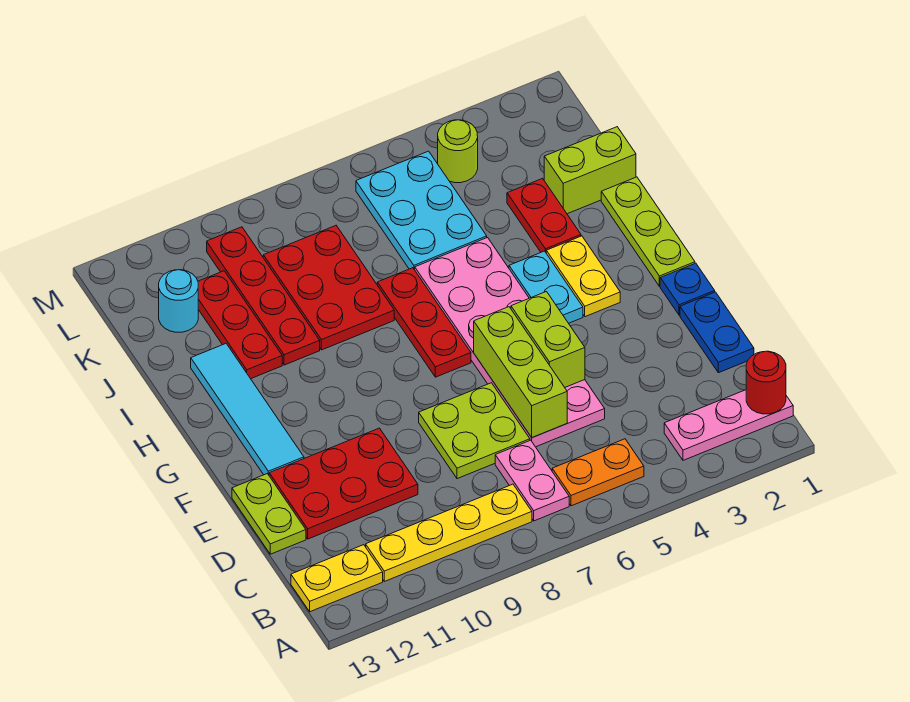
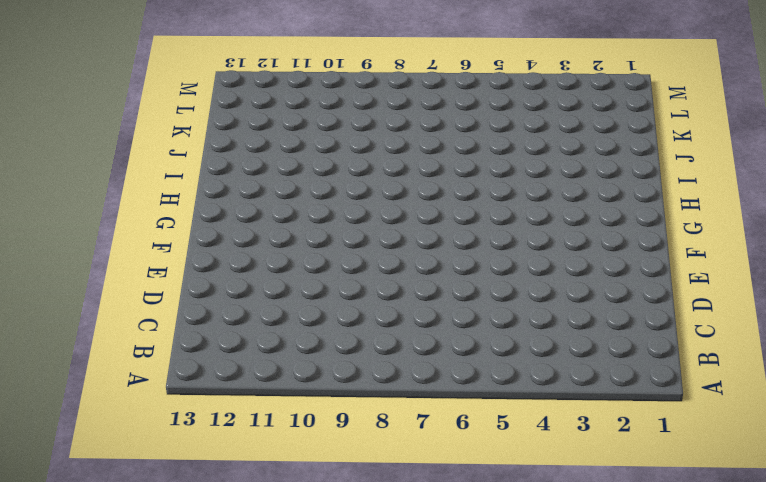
none -> pink 1x3 plate [664,390,793,460]
none -> orange 1x2 plate [552,439,644,506]
none -> pink 1x2 plate [495,440,569,521]

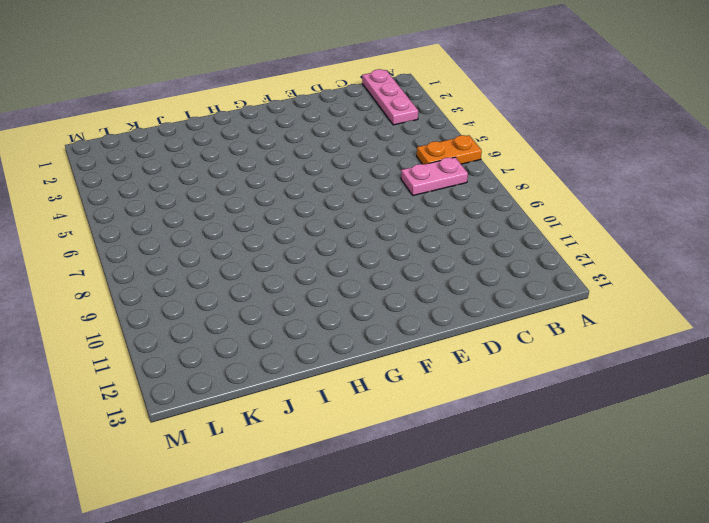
orange 1x2 plate [417,135,482,164] -> orange 1x2 plate turned to [552,439,644,506]
none -> yellow 1x4 plate [366,484,532,581]
none -> yellow 1x2 plate [291,545,383,612]
none -> blue 1x2 plate [680,292,754,373]

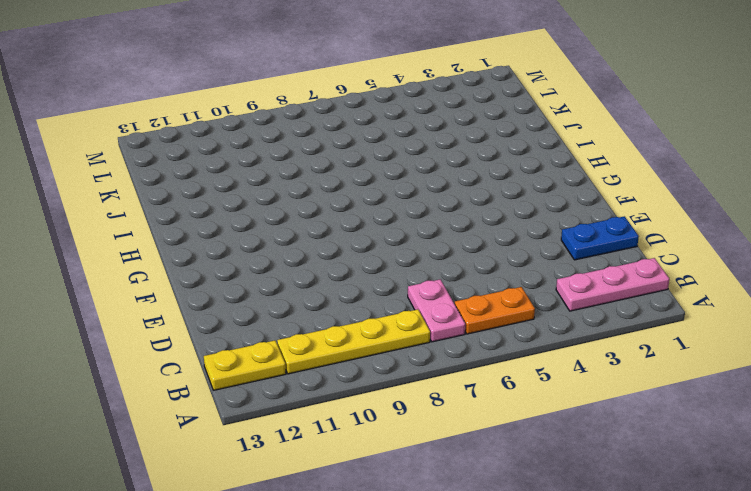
blue 1x2 plate [561,216,639,260] -> blue 1x2 plate turned to [680,292,754,373]
none -> pink 2x6 plate [415,238,605,447]
none -> lime 2x2 plate [419,383,530,479]
none -> red 2x3 plate [269,428,418,539]

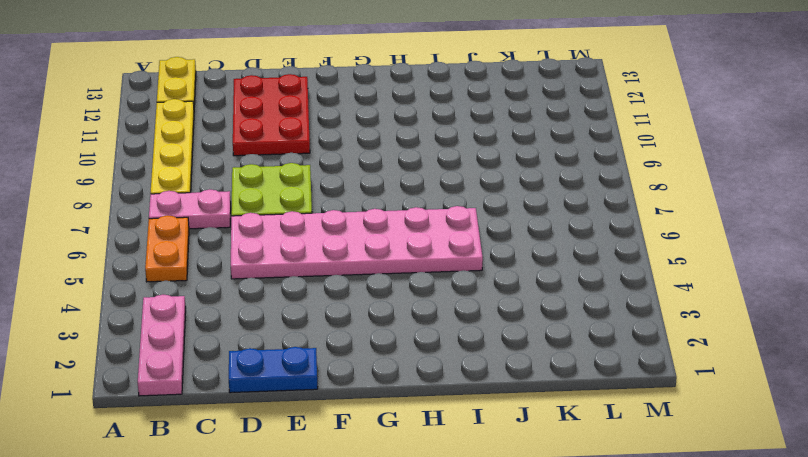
none -> lime 1x2 plate [232,474,306,554]
none -> blue 1x1 plate [660,263,715,315]
none -> cyan 1x4 tile [191,344,304,475]

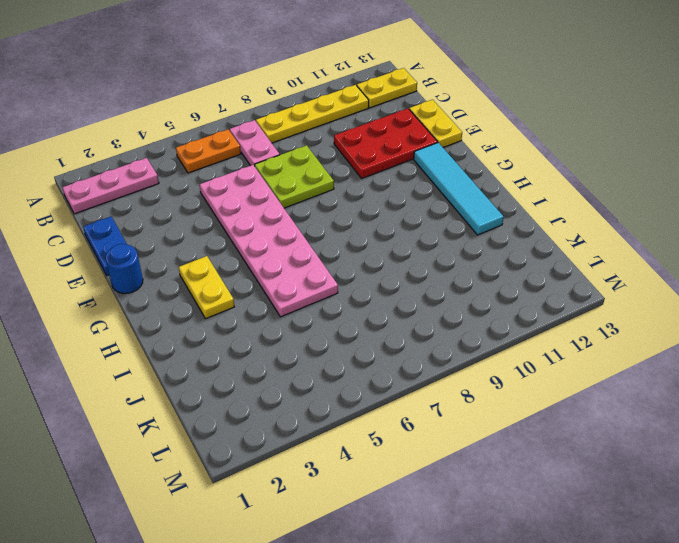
yellow 1x2 plate [409,100,462,147] -> lime 1x2 plate [232,474,306,554]
blue 1x1 round brick [105,244,143,293] -> blue 1x1 plate [660,263,715,315]
none -> lime 1x3 plate [601,177,695,286]
none -> cyan 1x2 plate [509,251,583,323]
none -> red 1x3 plate [377,268,471,377]

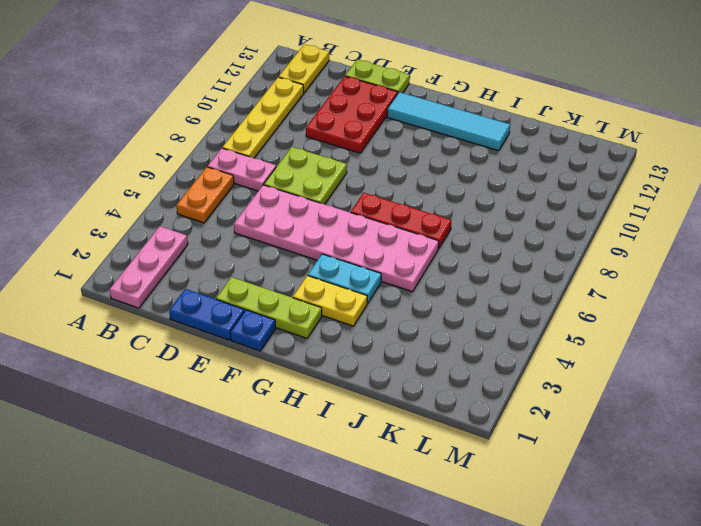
lime 1x3 plate [216,277,322,338] -> lime 1x3 plate moved to [601,177,695,286]
none -> red 1x2 plate [507,179,581,252]
none -> red 2x3 plate [263,226,394,350]
none -> red 1x4 plate [207,227,320,365]

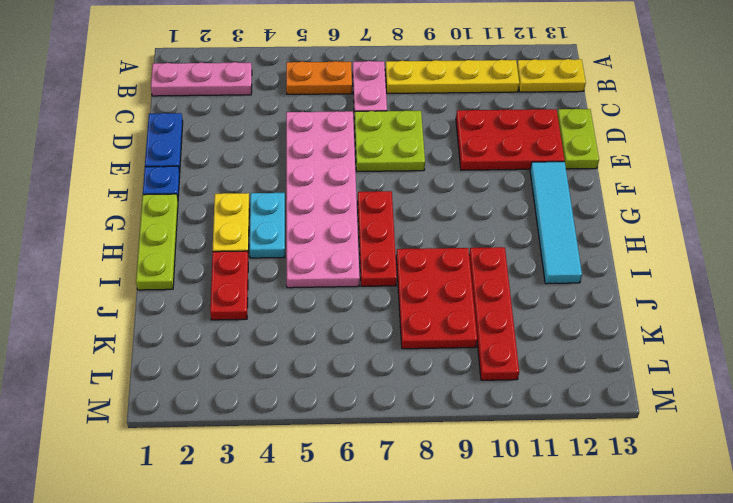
none -> red 1x3 plate [198,271,282,379]
none -> lime 1x2 brick [544,127,636,214]
none -> cyan 2x3 plate [356,151,487,270]

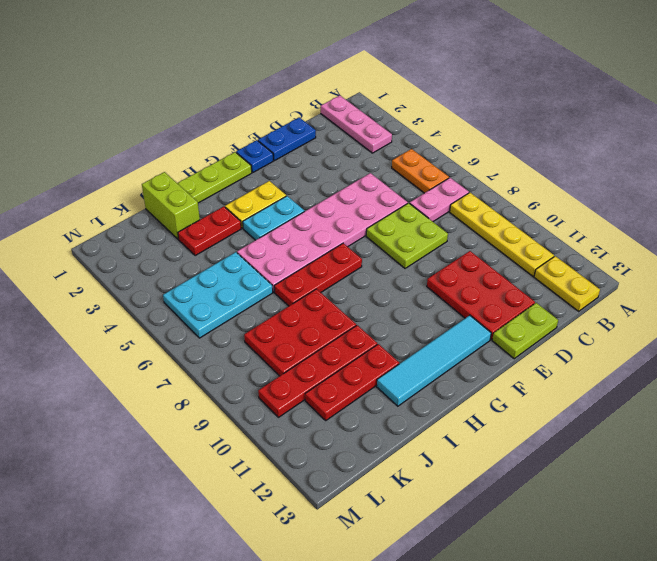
none -> cyan 1x1 round brick [159,270,198,332]
none -> lime 1x1 round brick [438,120,478,183]
none -> red 1x1 round brick [746,351,786,414]

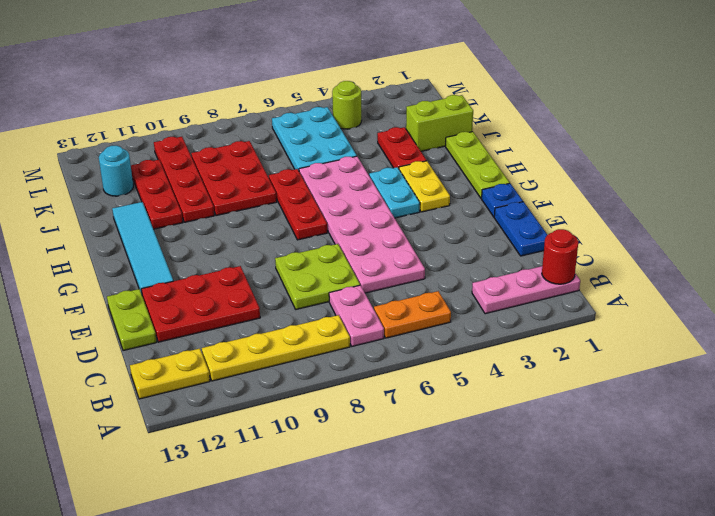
none -> lime 1x3 brick [474,307,567,438]
none -> lime 1x2 brick [511,292,585,387]

